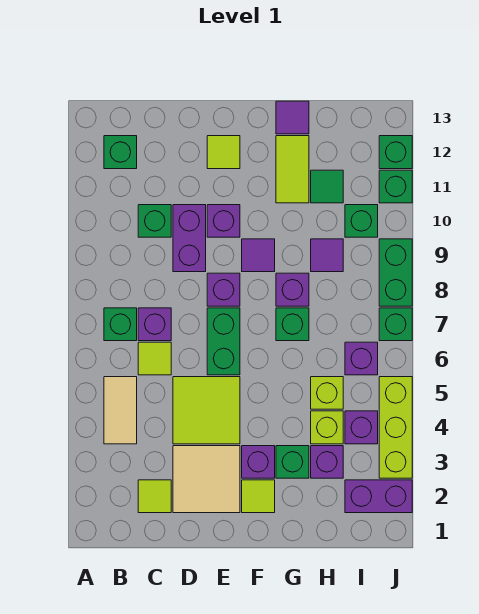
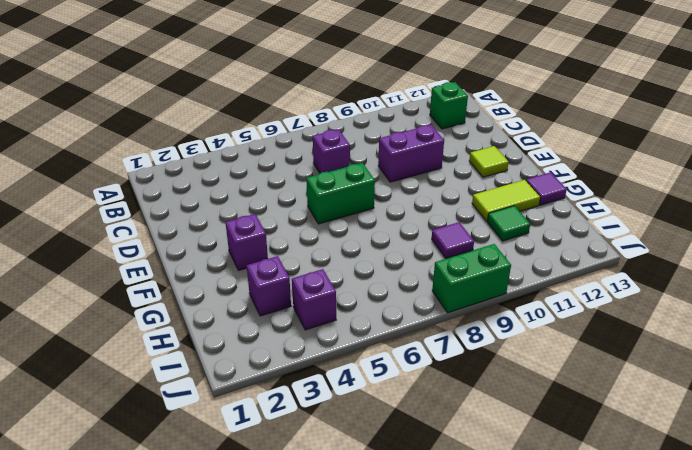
none -> tan 1x2 tile [104,377,137,444]
none -> green 1x1 brick [104,308,137,341]
none -> lime 1x1 tile [138,480,171,513]
none -> lime 1x1 tile [138,342,171,375]

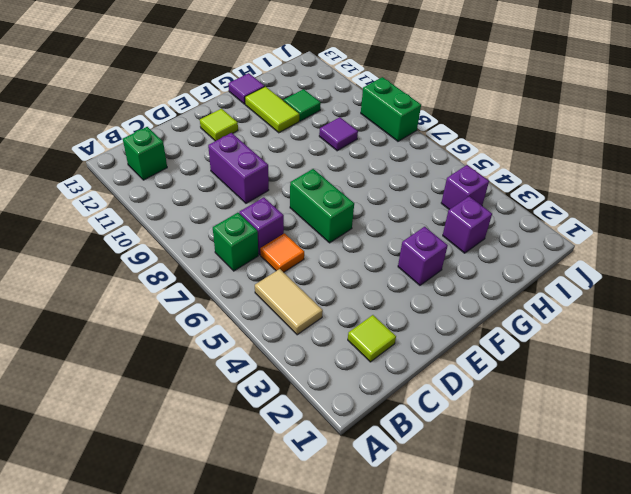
orange 1x1 tile [260,233,304,272] -> lime 1x1 tile [138,342,171,375]
none -> green 1x1 brick [138,205,171,237]
none -> tan 2x2 tile [173,446,240,513]
none -> lime 2x2 tile [173,377,240,444]
none -> purple 1x1 brick [207,273,240,306]

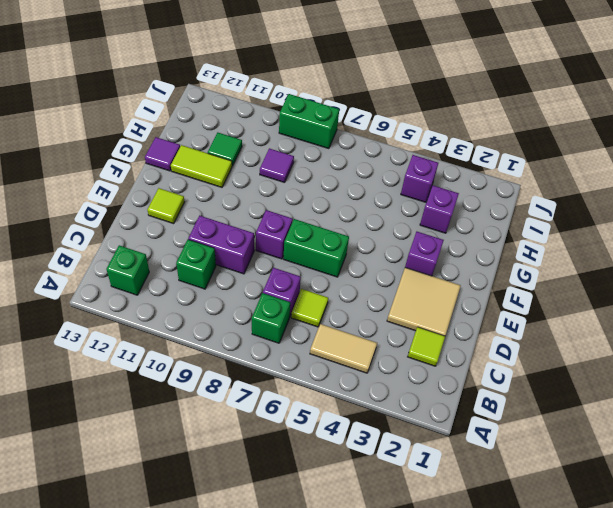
none -> lime 2x2 tile [173,377,240,444]
none -> purple 1x1 brick [207,205,240,237]
none -> lime 1x1 tile [242,480,275,513]
none -> purple 1x1 tile [242,239,275,272]

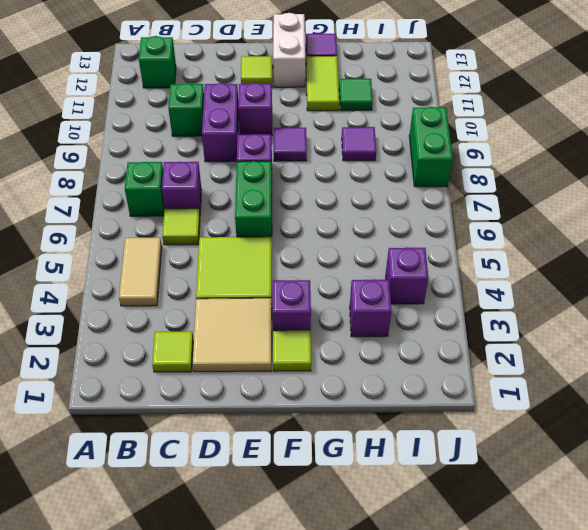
white 1x2 brick [273,13,305,87] -> none
none -> green 1x1 brick [276,446,309,478]
none -> green 1x1 brick [276,308,309,341]
none -> purple 1x1 brick [276,273,309,306]
none -> lime 1x1 brick [311,411,343,444]

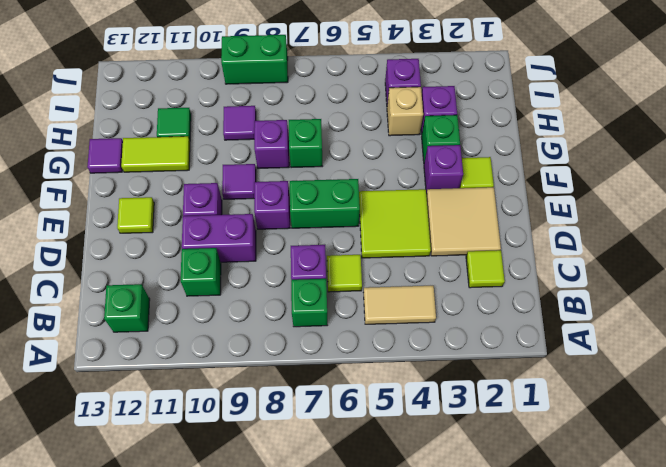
tan 1x1 brick [387,87,423,136] -> lime 1x1 brick [311,411,343,444]
none -> lime 1x1 brick [311,377,343,409]
none -> purple 1x2 brick [345,480,412,513]
none -> purple 1x1 brick [345,342,378,375]
none -> green 1x1 brick [345,205,378,237]

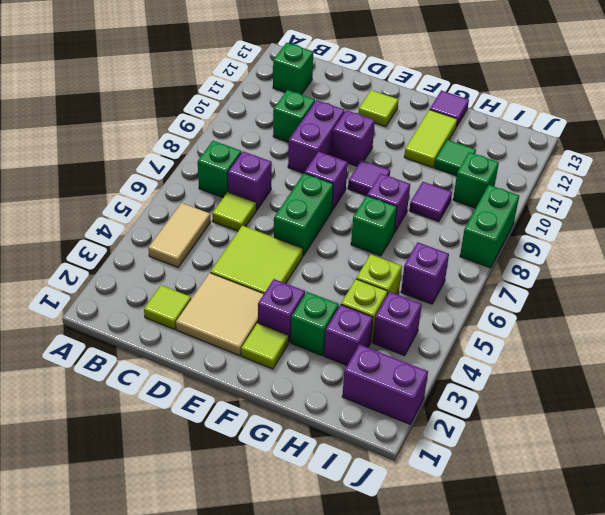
none -> lime 1x3 brick [379,377,412,478]
none -> green 1x1 brick [379,308,412,341]
none -> green 1x1 brick [379,170,412,203]
none -> green 1x1 brick [379,136,412,169]

